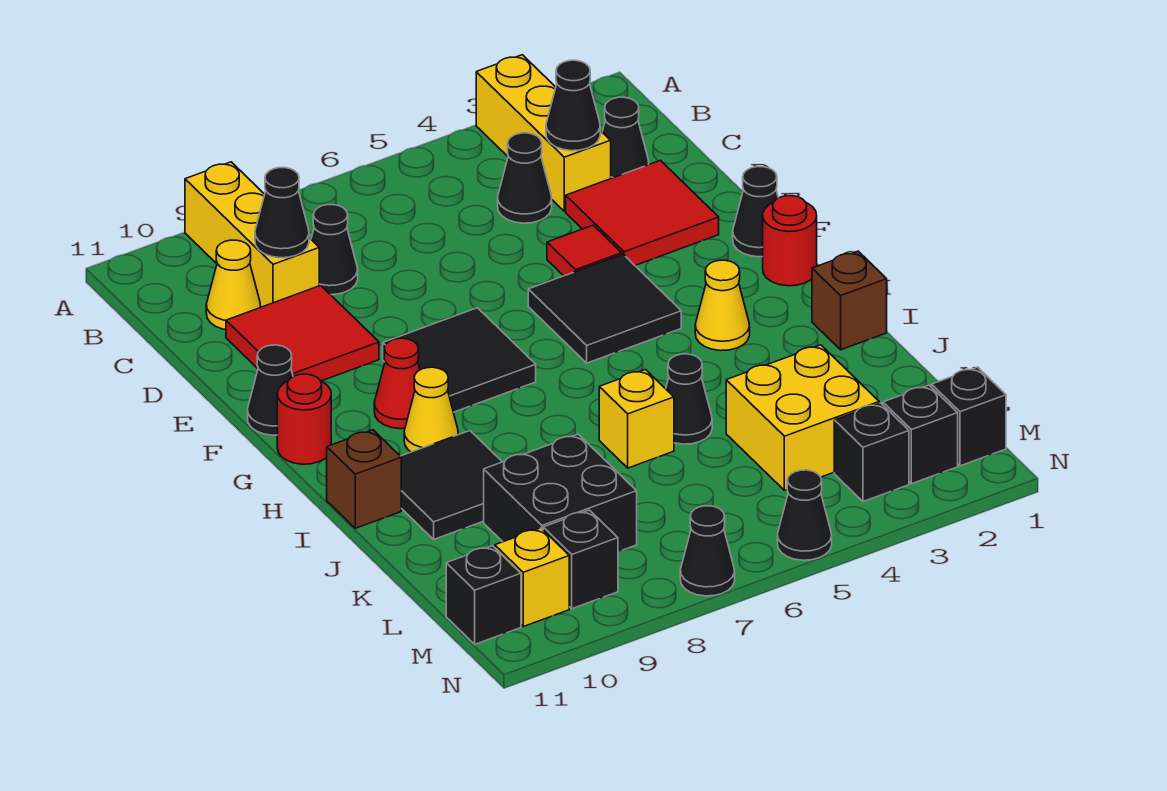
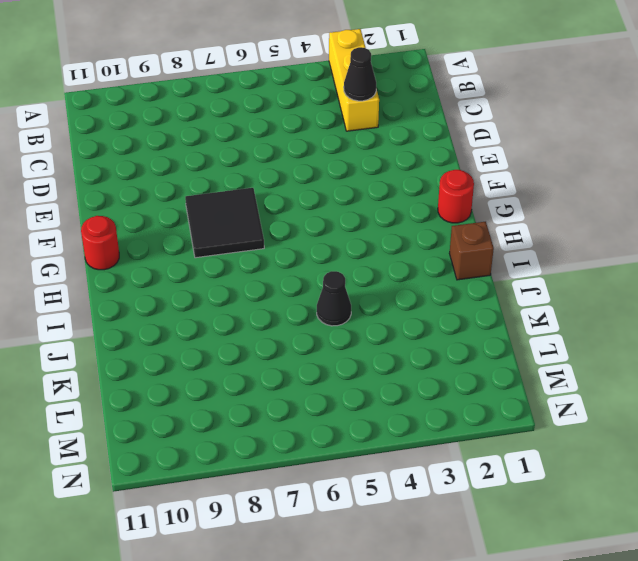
none -> yellow 1x3 brick [185,162,319,307]
none -> black 1x1 cone [602,97,649,178]
none -> black 1x1 cone [498,133,552,223]
none -> black 1x1 cone [311,204,358,295]

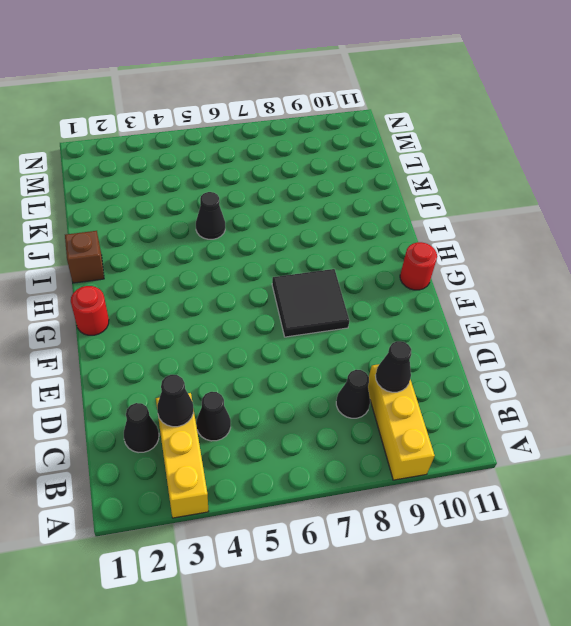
none -> yellow 1x1 cone [206,240,261,330]
none -> red 2x2 tile [566,160,719,265]
none -> red 2x2 tile [226,285,379,381]
none -> red 1x1 tile [547,225,622,276]

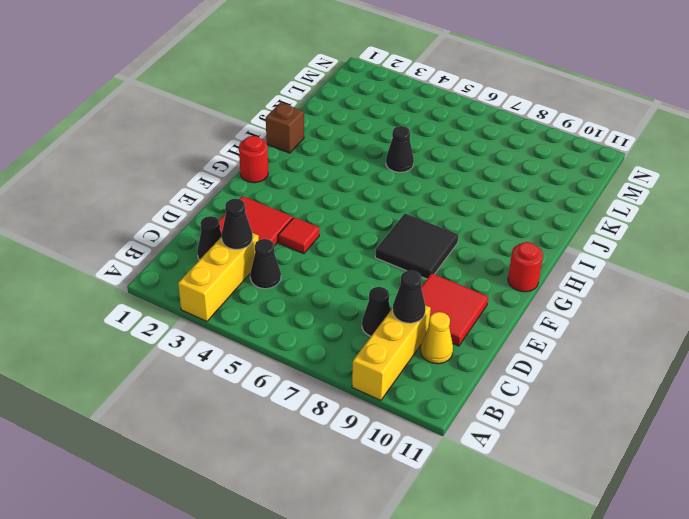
none -> black 1x1 cone [733,167,778,257]
none -> black 2x2 tile [528,254,681,363]
none -> black 1x1 cone [248,345,293,435]
none -> red 1x1 cone [374,338,420,429]

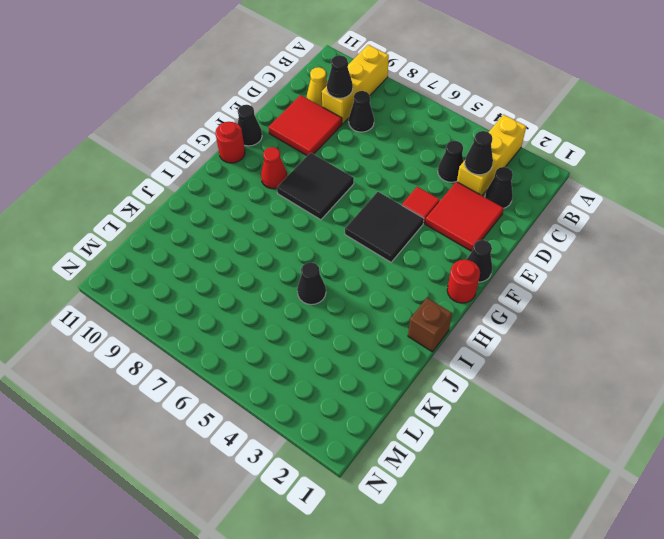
none -> yellow 1x1 cone [695,260,750,351]
none -> yellow 1x1 cone [404,367,458,452]
none -> black 2x2 tile [401,431,502,539]
none -> brown 1x1 brick [327,430,401,528]

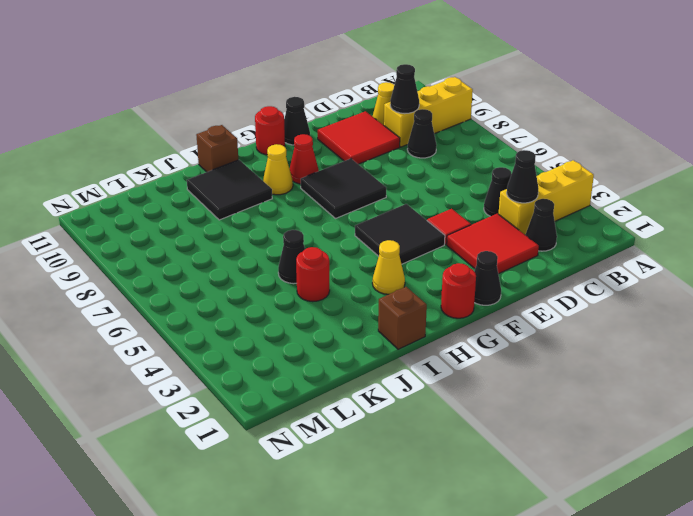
red 1x1 round brick [296,247,330,302] -> none
none -> yellow 1x1 brick [599,370,674,468]
none -> yellow 2x2 brick [726,345,879,490]
none -> black 2x2 brick [484,434,637,552]
none -> black 1x1 brick [932,367,1006,466]

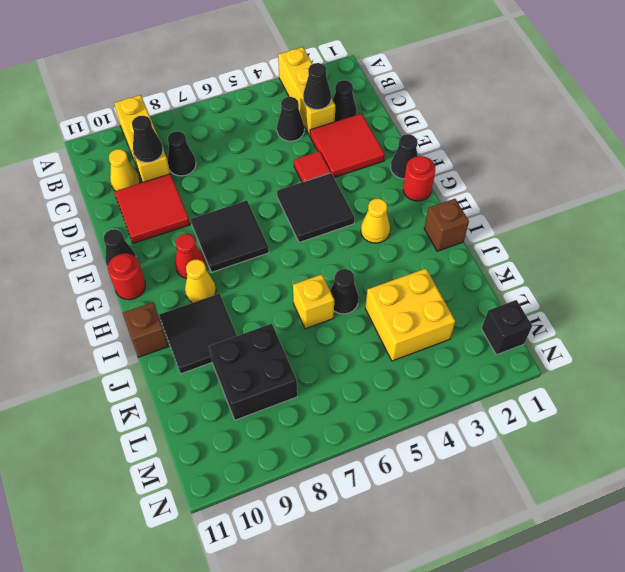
none -> black 1x1 brick [883,385,958,484]
none -> black 1x1 brick [834,403,909,502]
none -> black 1x1 brick [543,510,618,609]
none -> yellow 1x1 brick [495,528,569,627]

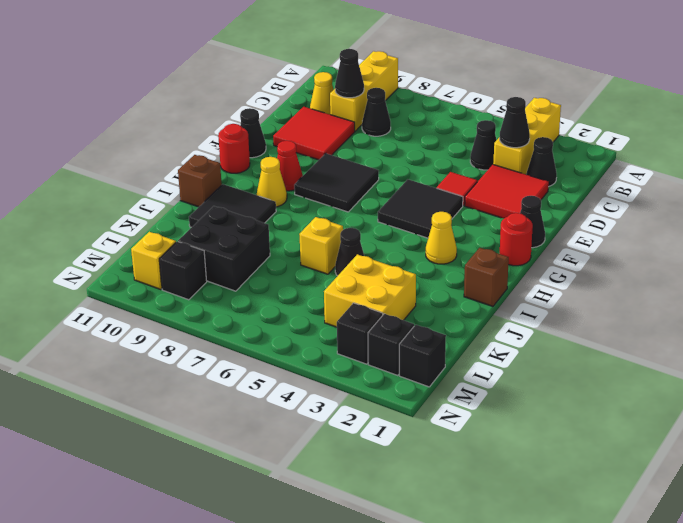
none -> black 1x1 brick [446,546,521,644]
none -> black 1x1 cone [778,470,832,560]
none -> black 1x1 cone [680,506,735,596]

